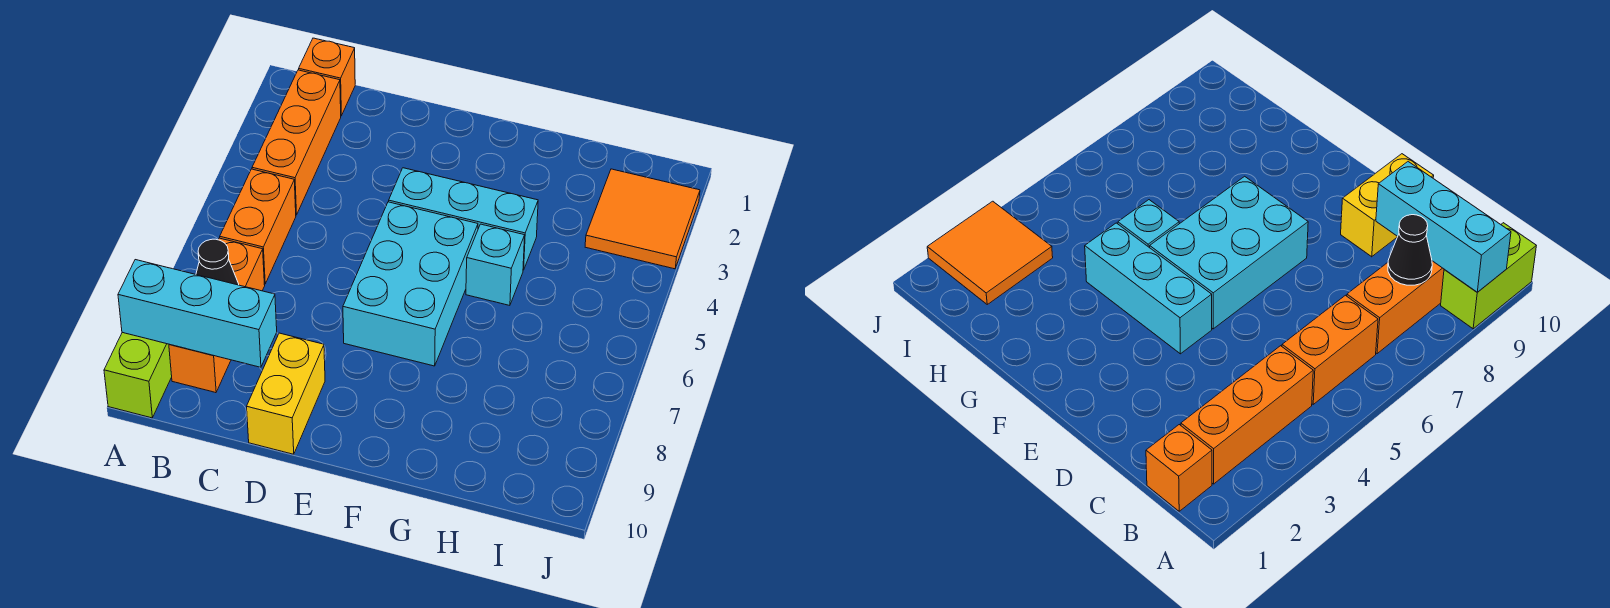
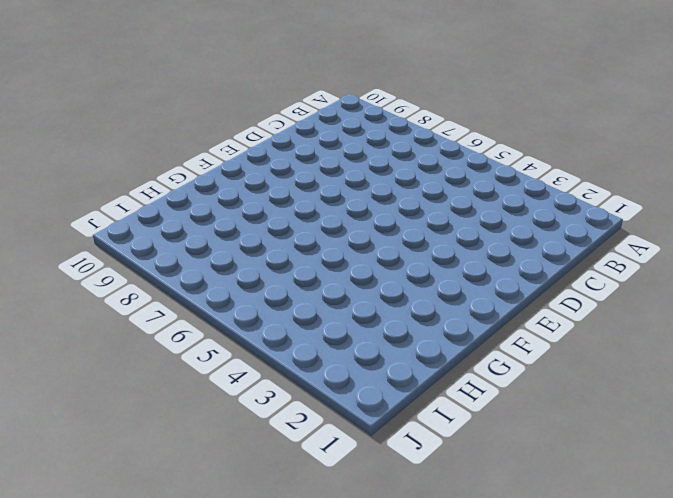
none -> lime 1x2 brick [104,332,172,418]
none -> orange 1x1 brick [299,38,355,116]
none -> orange 1x3 brick [252,70,341,215]

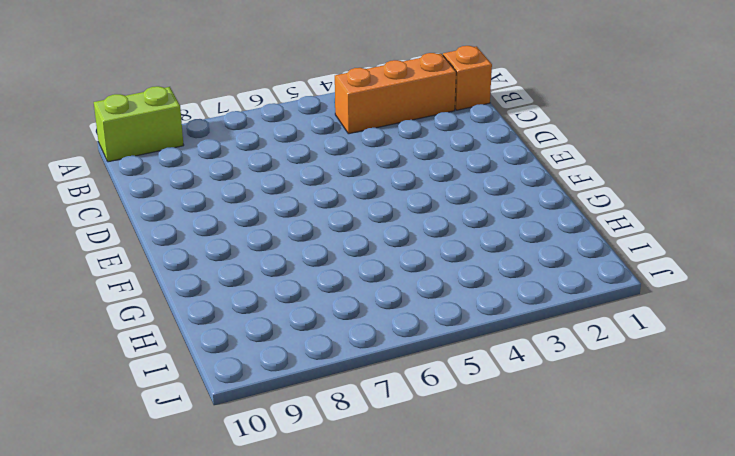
none -> orange 1x2 brick [220,169,296,284]
none -> orange 1x3 brick [169,238,265,393]
none -> yellow 1x2 brick [247,333,325,454]

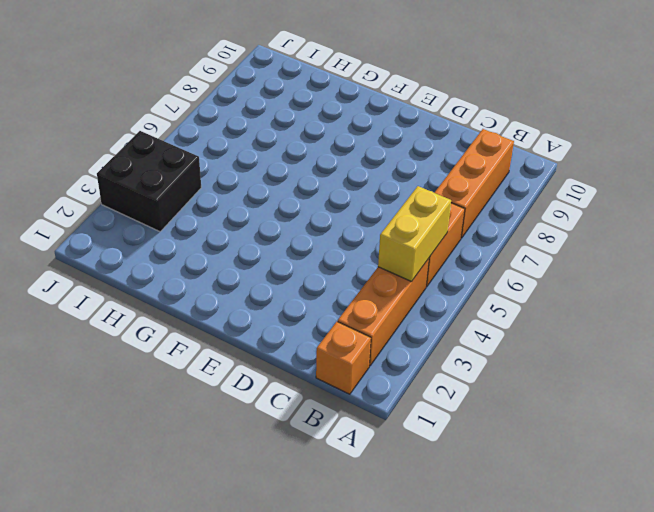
yellow 1x2 brick [378,186,451,282] -> yellow 1x2 brick moved to [247,333,325,454]
black 2x2 brick [97,131,201,232] -> orange 2x2 tile [585,169,700,269]
none -> lime 1x2 brick [104,332,172,418]
none -> cyan 1x3 brick [389,168,538,270]
none -> cyan 2x3 brick [343,202,478,366]

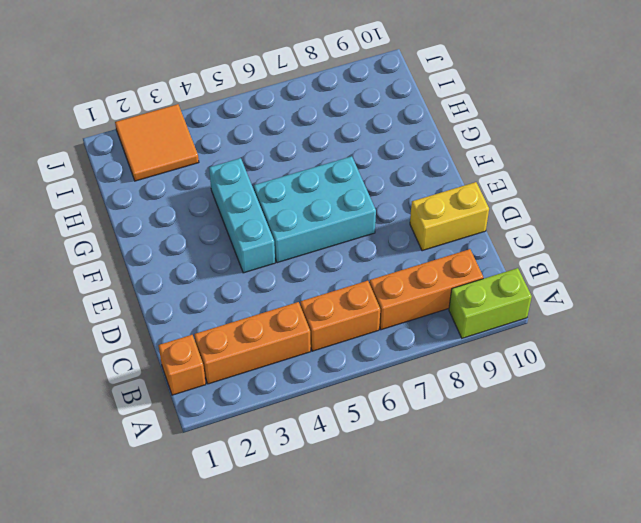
none -> cyan 1x1 brick [466,224,525,305]
none -> cyan 1x3 brick [118,260,277,367]
none -> black 1x1 cone [196,239,239,285]

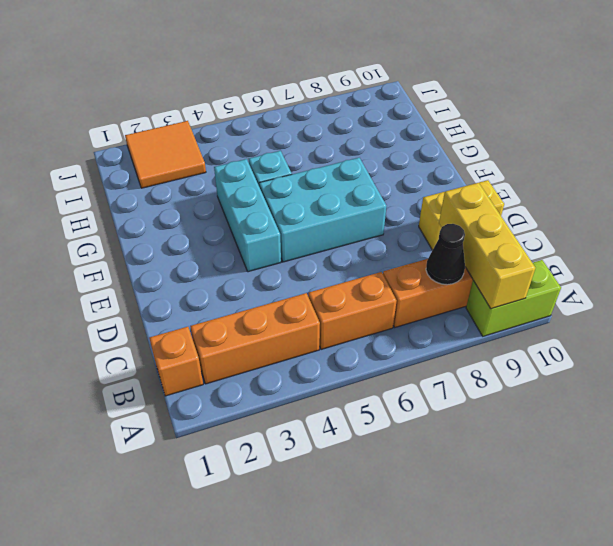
yellow 1x3 brick [439,183,535,309] -> cyan 1x3 brick [118,260,277,367]

